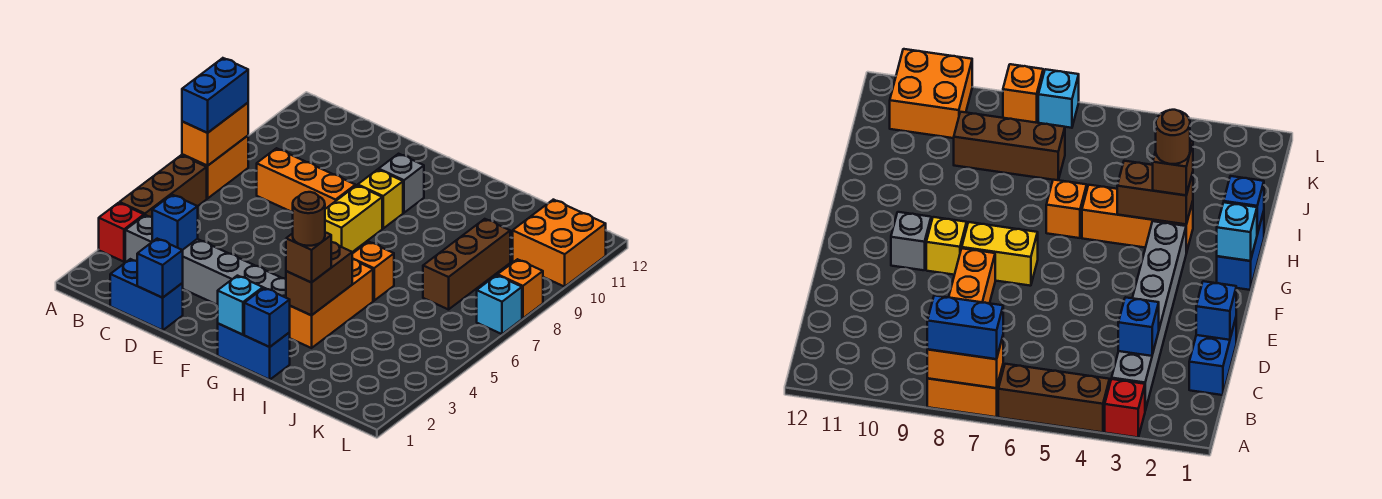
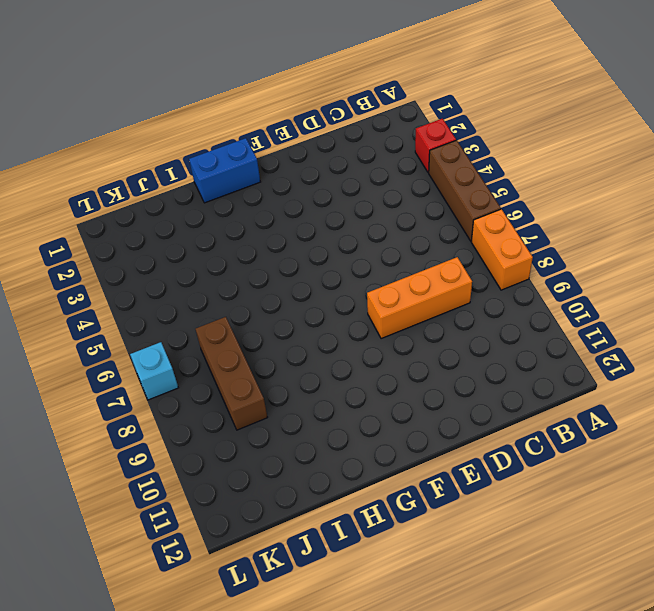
none -> grey 1x6 brick [125,215,286,305]
none -> blue 1x2 brick [110,259,183,330]
none -> yellow 1x2 brick [325,185,382,252]

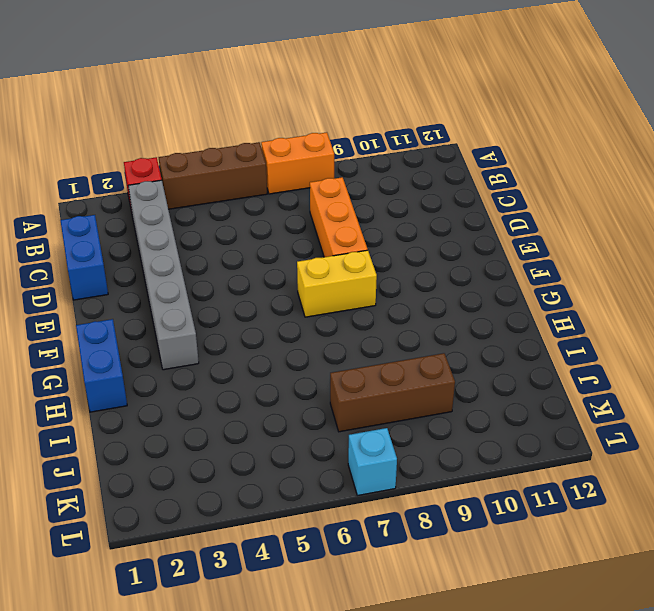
none -> yellow 1x1 brick [358,169,403,228]
none -> grey 1x1 brick [379,154,424,213]
none -> orange 1x3 brick [289,259,373,348]

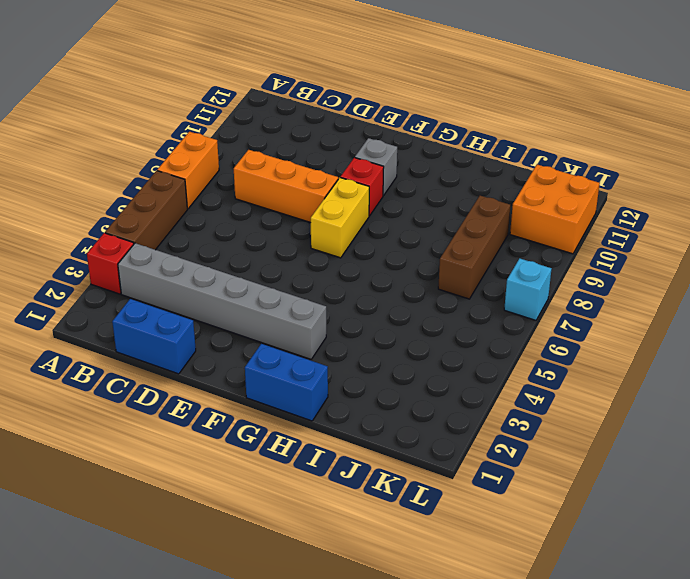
red 1x1 brick [340,158,384,216] -> yellow 1x1 brick [358,169,403,228]
none -> orange 1x3 brick [289,259,373,348]
none -> orange 1x1 brick [352,242,394,301]
none -> orange 1x1 brick [498,259,543,318]

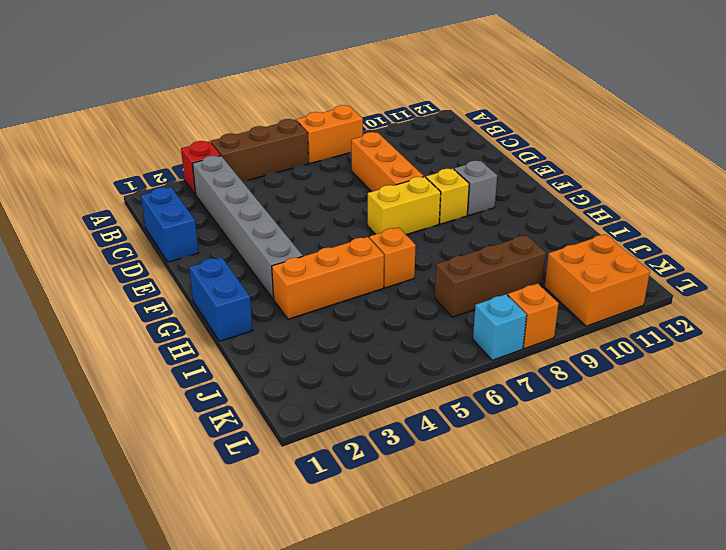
none -> orange 1x2 brick [182,103,248,166]
none -> blue 1x1 brick [152,195,198,250]
none -> blue 1x1 brick [137,239,183,298]

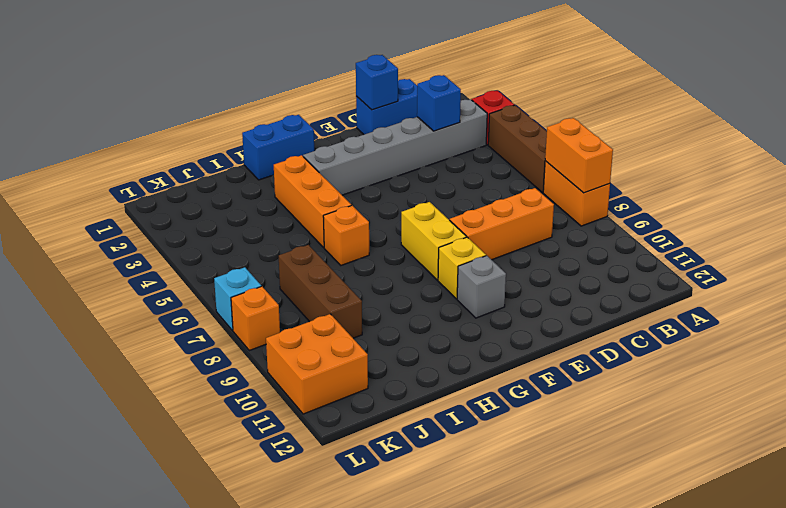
none -> cyan 1x1 brick [218,276,263,335]
none -> blue 1x1 brick [244,288,290,347]
none -> brown 1x2 brick [286,242,352,315]

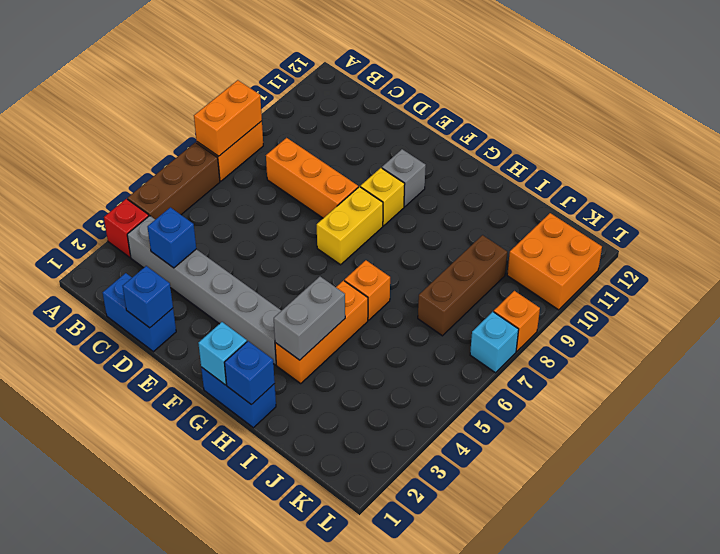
grey 1x2 brick [274,277,345,360] -> brown 1x2 brick [286,242,352,315]
none -> blue 1x2 brick [182,58,248,133]
none -> brown 1x1 brick [286,232,331,283]
none -> brown 1x1 round brick [293,192,325,246]

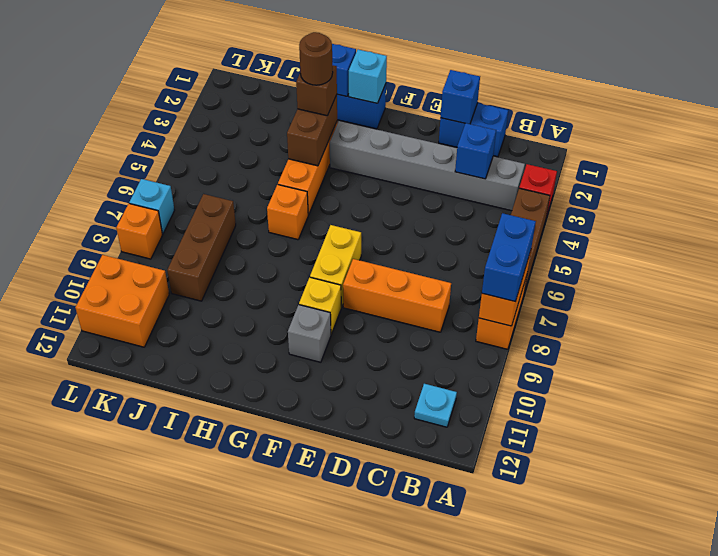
cyan 1x1 plate [414,384,457,427] -> none

